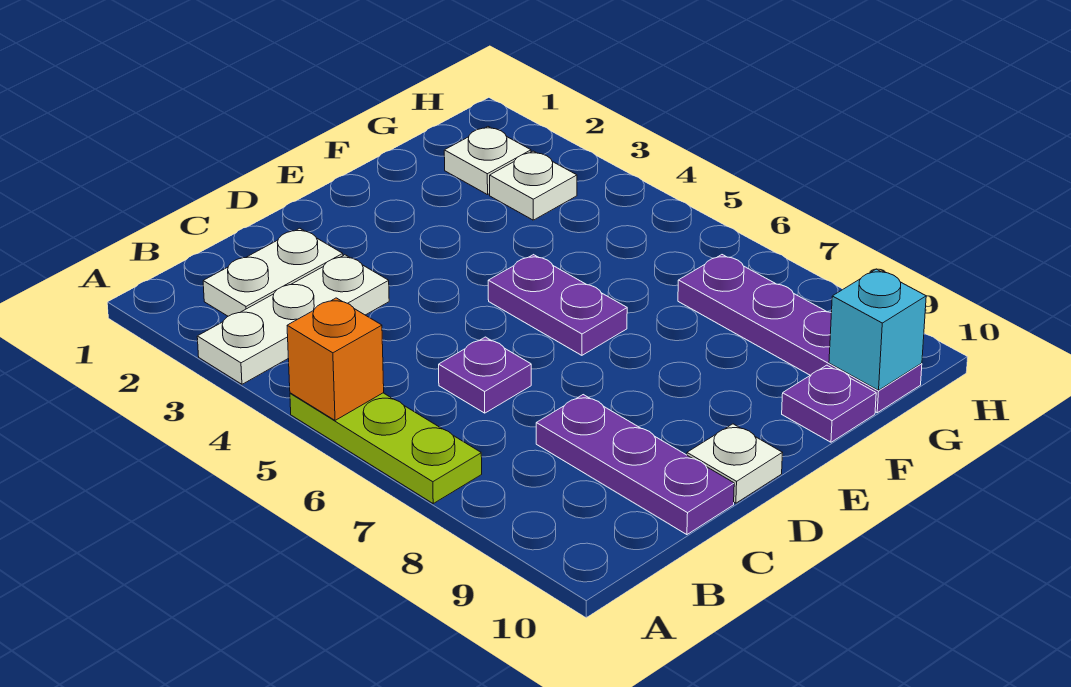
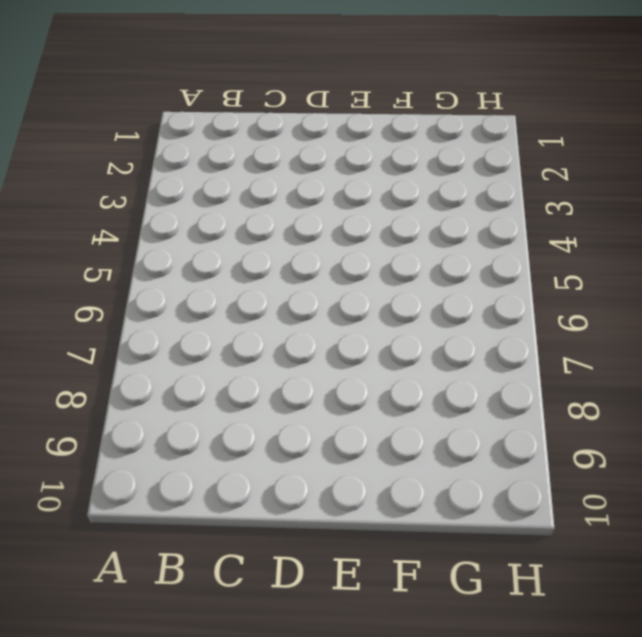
none -> white 1x3 plate [197,255,389,384]
none -> lime 1x3 plate [290,393,482,503]
none -> white 1x2 plate [203,228,343,316]

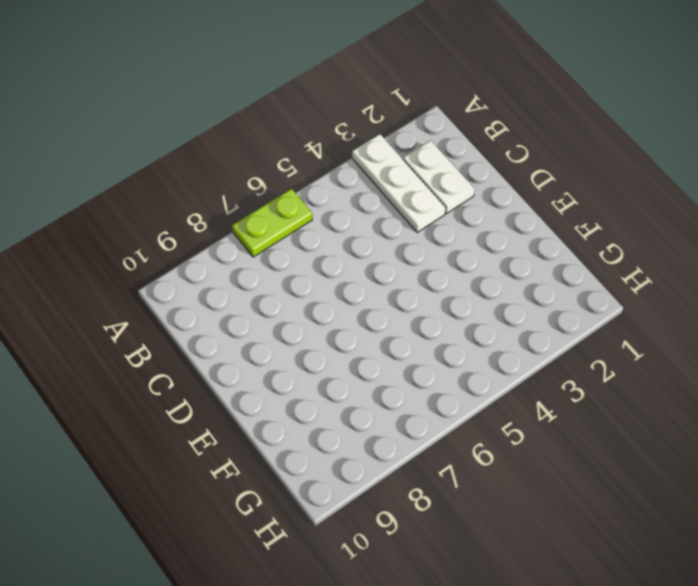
lime 1x2 plate [232,189,312,257] -> lime 1x3 plate [290,393,482,503]
none -> purple 1x1 plate [439,337,531,413]
none -> purple 1x3 plate [536,395,734,535]
none -> white 1x1 plate [687,424,782,503]

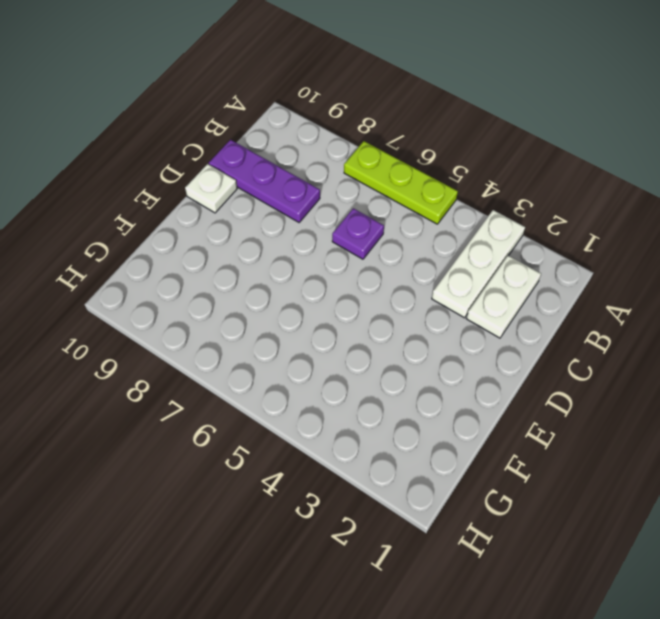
none -> purple 1x2 plate [488,255,627,355]
none -> purple 1x1 plate [782,365,876,442]
none -> white 1x1 plate [444,127,531,195]

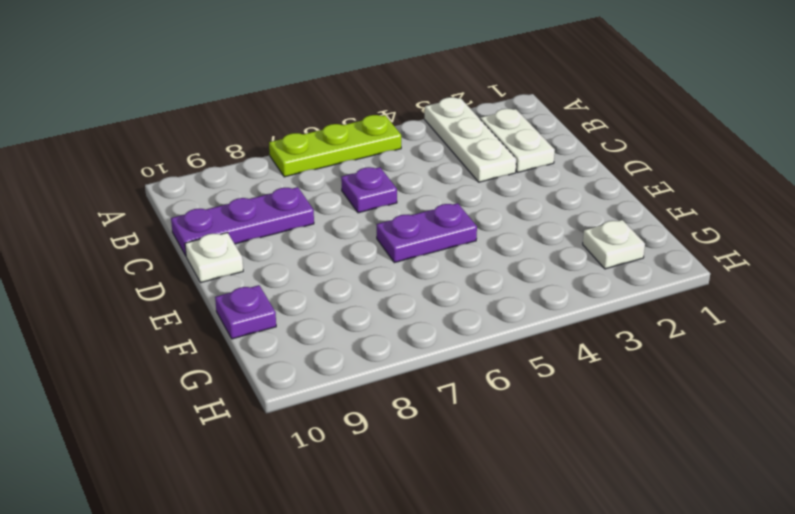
none -> white 1x1 plate [490,151,577,220]
none -> purple 1x4 plate [678,255,922,413]
none -> orange 1x1 brick [287,298,384,420]

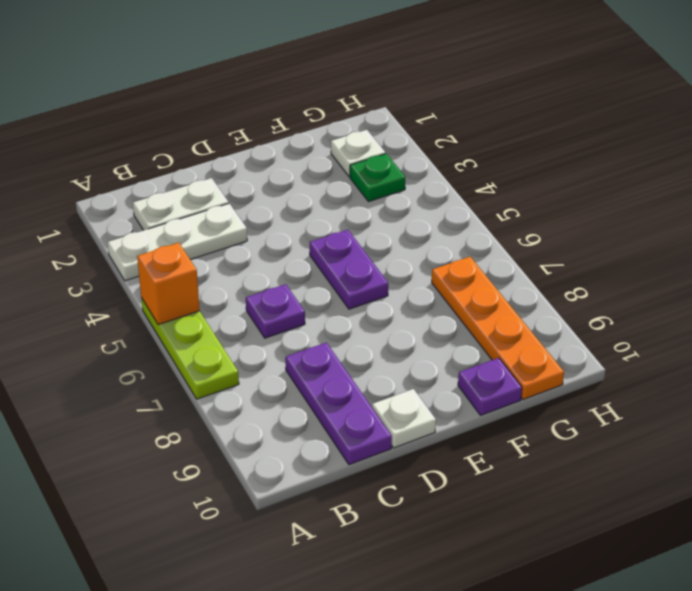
green 1x1 plate [350,154,405,202] -> white 1x1 plate [490,151,577,220]
orange 1x4 plate [432,257,564,399] -> purple 1x4 plate [678,255,922,413]
none -> cyan 1x1 brick [829,269,926,390]

